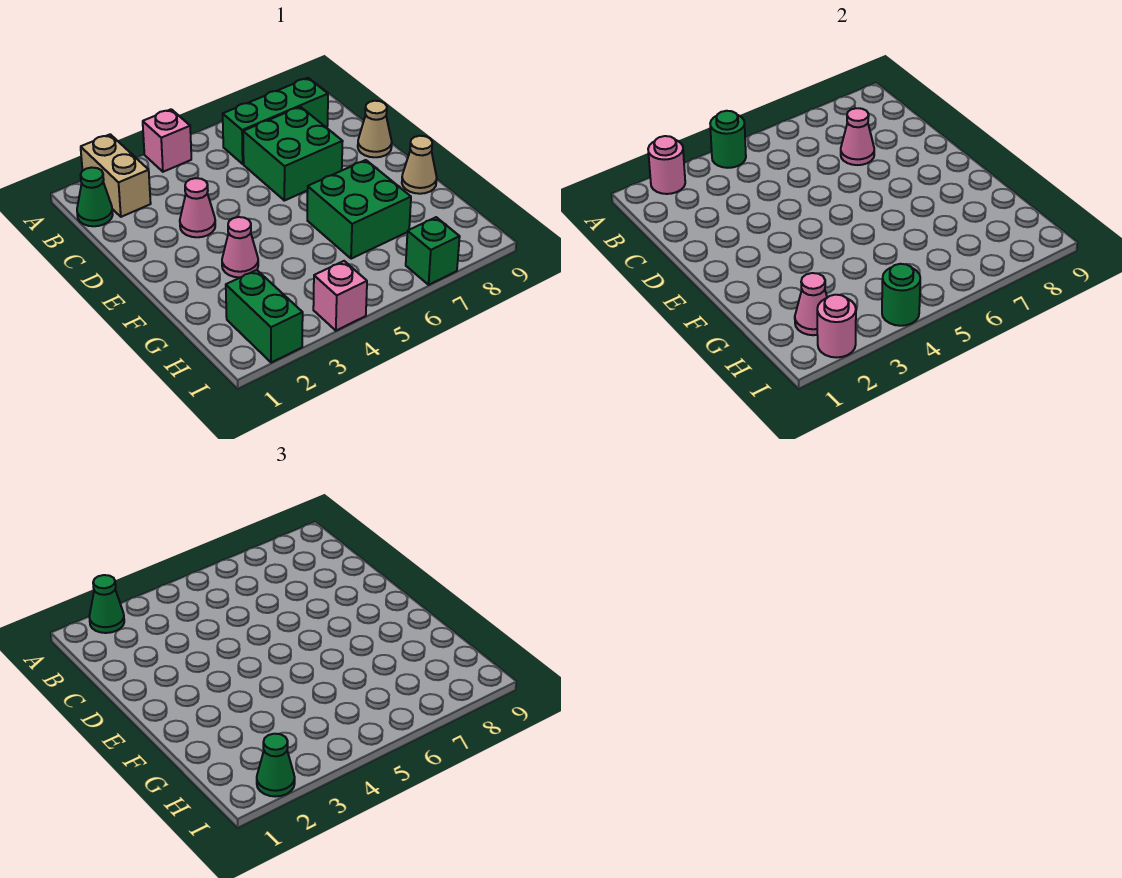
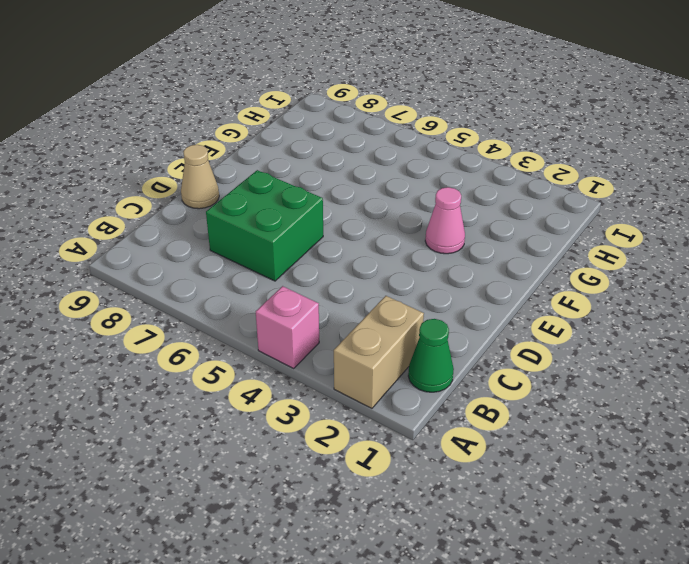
none -> green 1x3 brick [223,78,328,164]
none -> pink 1x1 cone [180,178,215,237]
none -> green 2x2 brick [307,160,411,259]

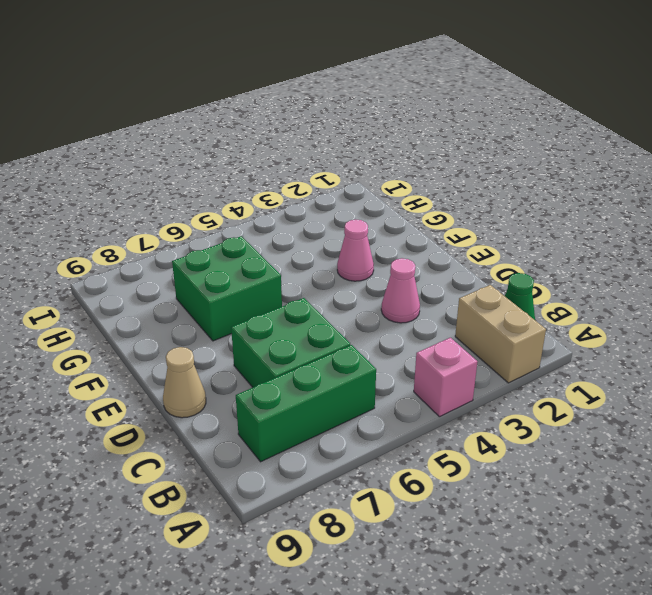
none -> tan 1x1 cone [402,136,437,194]
none -> green 1x2 brick [226,270,303,363]
none -> pink 1x1 brick [313,261,367,331]

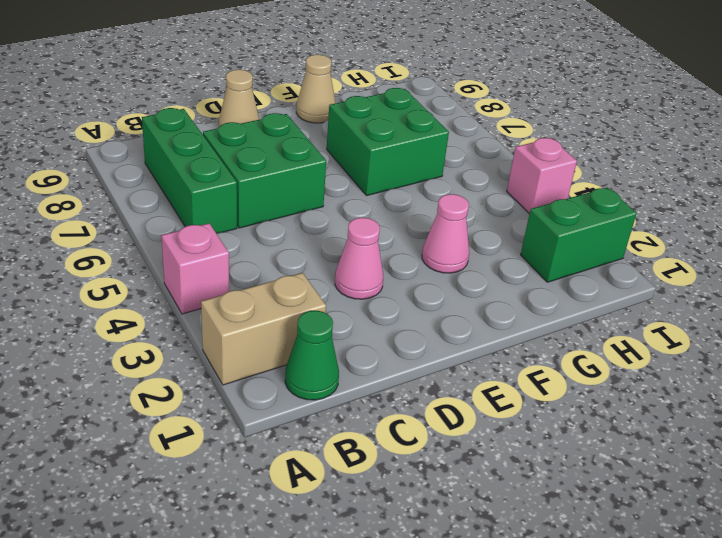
none -> green 1x1 brick [406,217,460,285]
none -> pink 1x1 round brick [648,136,685,194]
none -> green 1x1 round brick [710,111,746,168]

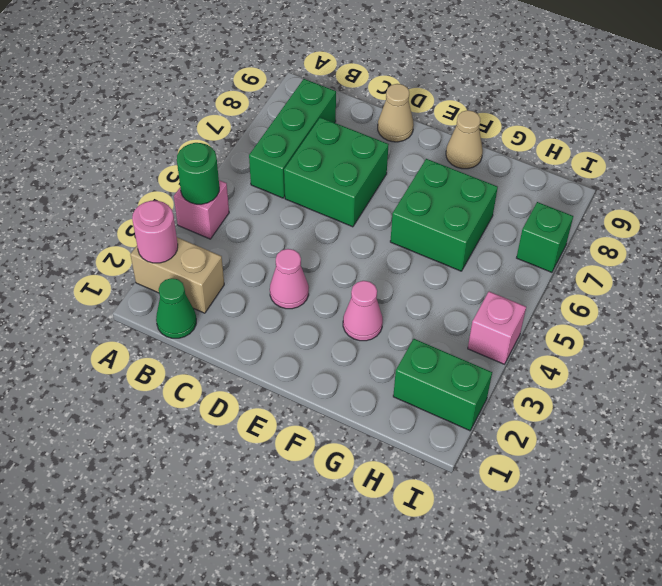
none -> pink 1x1 cone [841,108,874,165]
none -> pink 1x1 cone [795,273,827,335]
none -> pink 1x1 round brick [817,295,856,358]

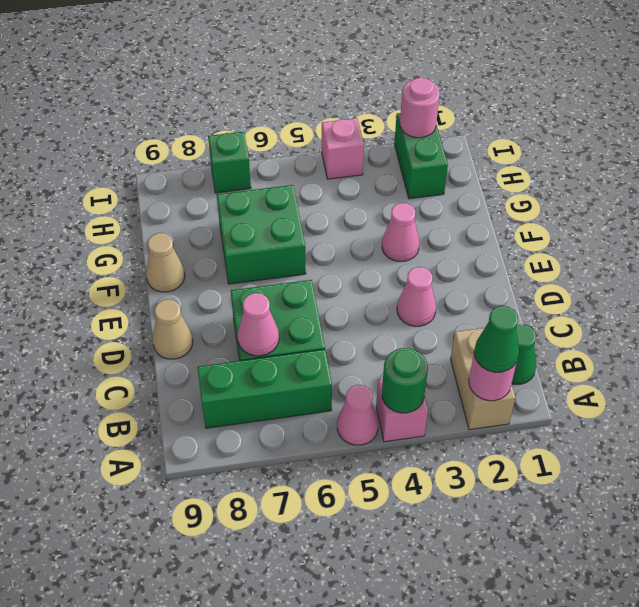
pink 1x1 cone [337,385,378,445] -> pink 1x1 cone moved to [795,273,827,335]
none -> green 1x1 round brick [882,264,920,326]
none -> green 1x1 cone [257,734,295,797]

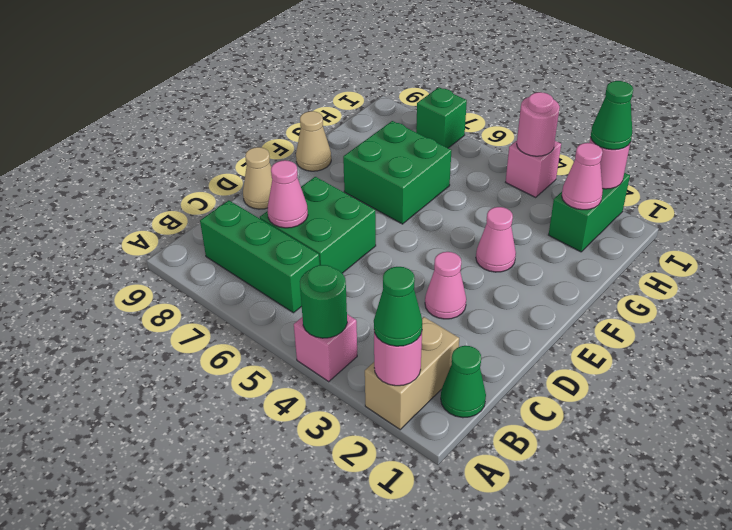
pink 1x1 round brick [517,92,560,156] -> green 1x1 round brick [882,264,920,326]

